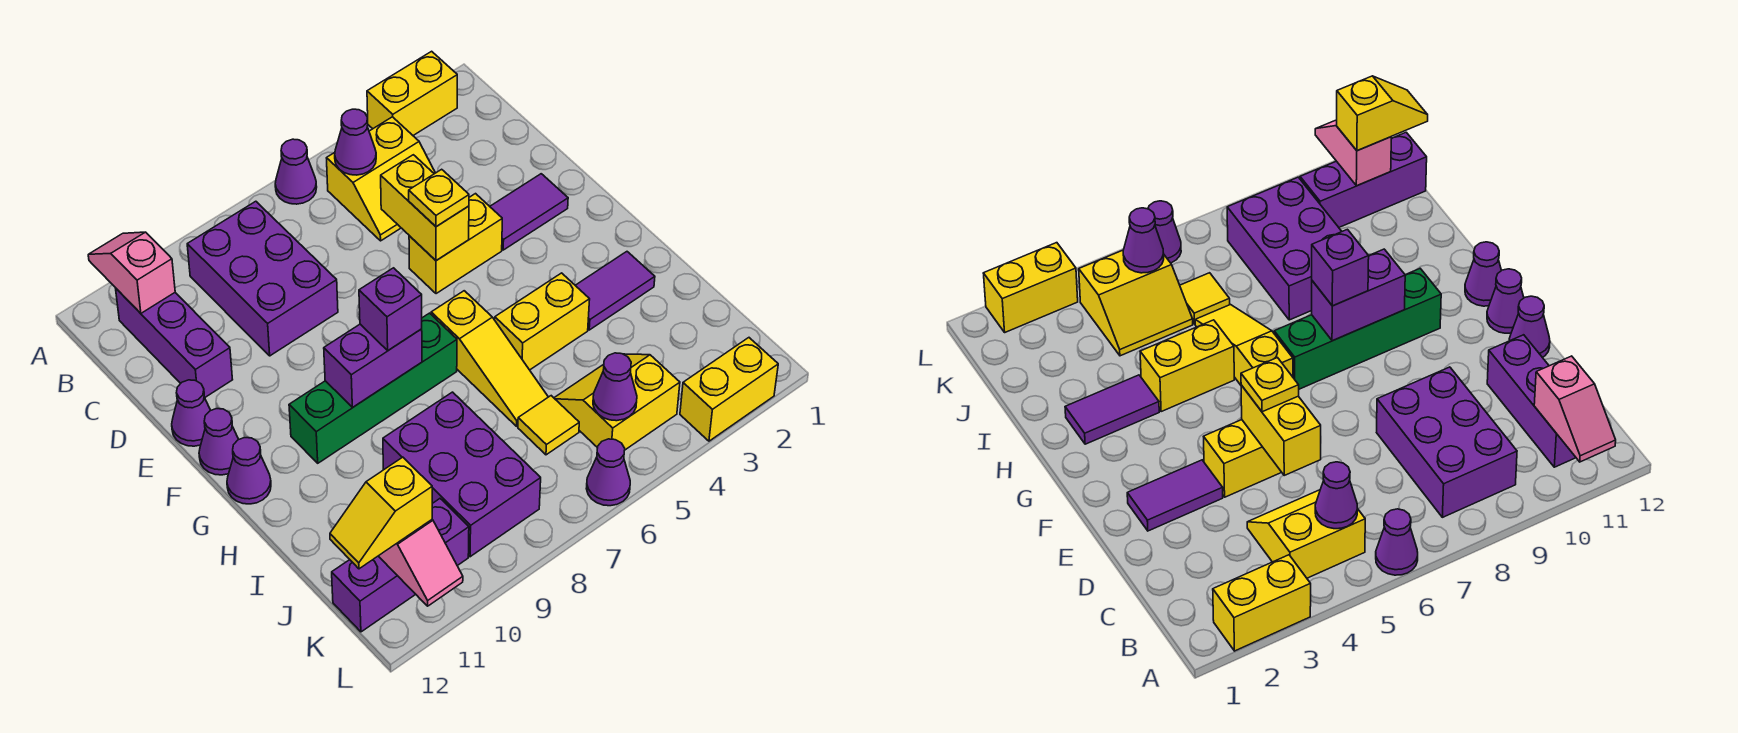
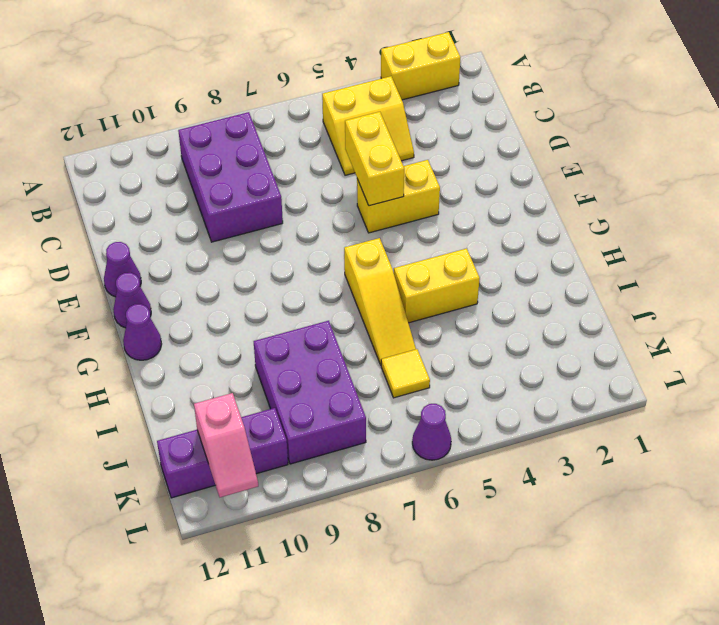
none -> purple 1x1 cone [275,139,317,204]
none -> purple 1x3 brick [116,289,233,397]
none -> purple 1x2 tile [490,174,568,250]

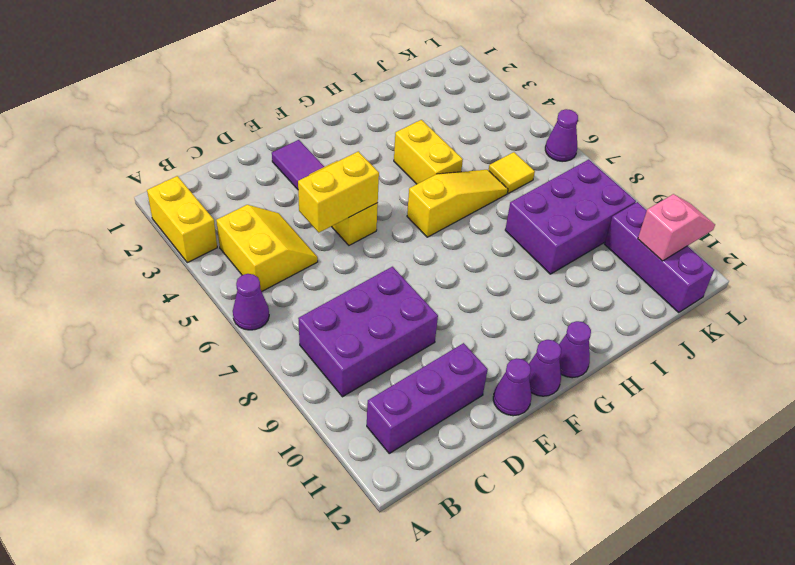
none -> green 1x4 brick [289,313,457,463]
none -> purple 1x2 tile [575,252,655,330]
none -> yellow 2x2 slope [554,354,680,450]

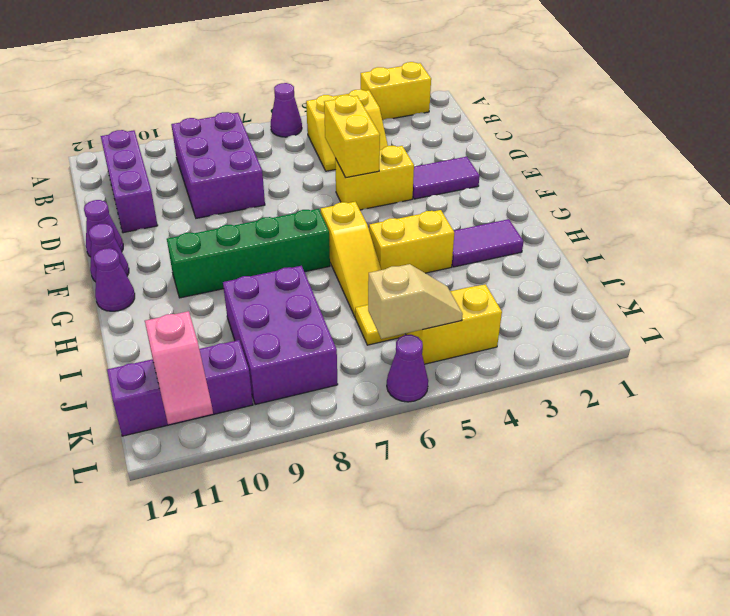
tan 1x2 slope [368,264,463,339] -> purple 1x1 cone [593,353,637,421]
none -> yellow 1x2 brick [680,338,778,441]
none -> pink 1x2 slope [88,232,175,313]
none -> purple 1x1 cone [335,109,376,175]

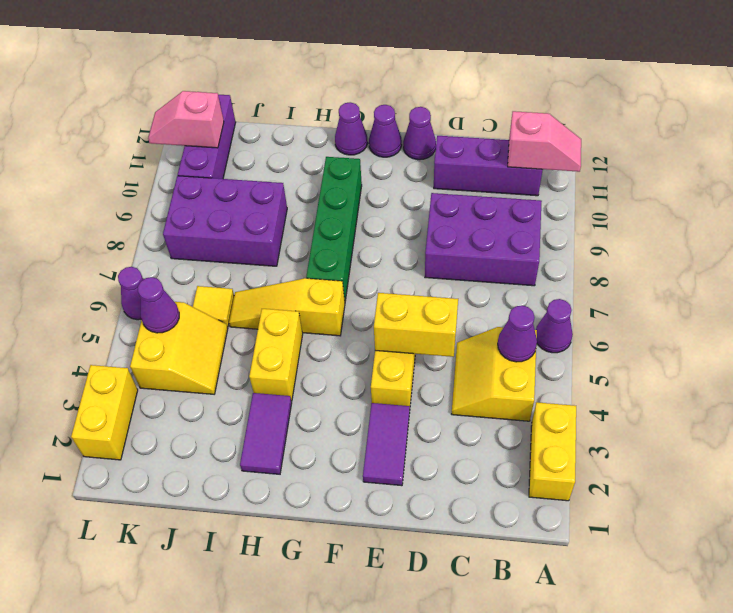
none -> purple 1x2 brick [324,324,422,407]
none -> yellow 1x1 plate [409,169,469,227]
none -> purple 1x1 brick [359,268,422,350]

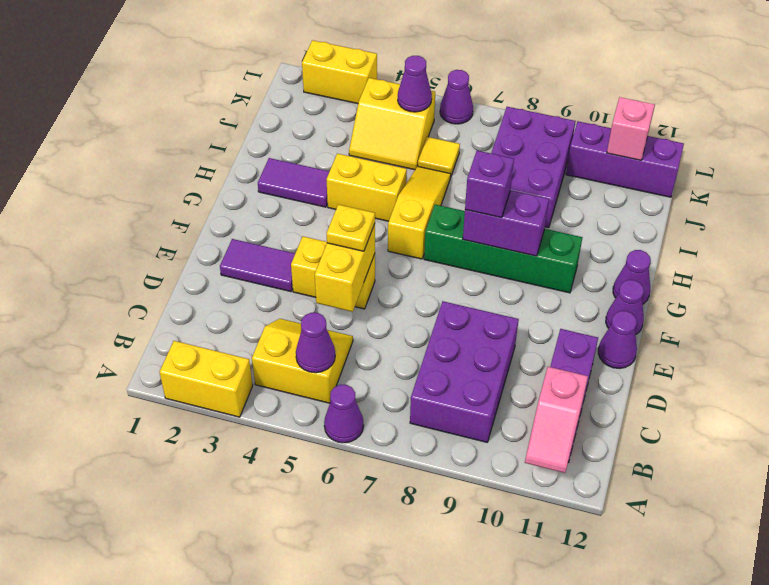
none -> yellow 1x2 slope [330,457,432,569]

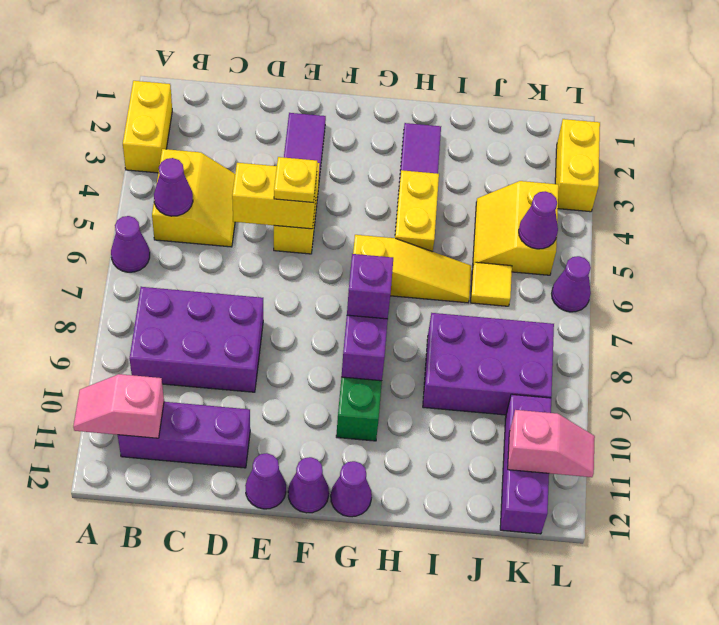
none -> yellow 1x2 slope [330,457,432,569]

